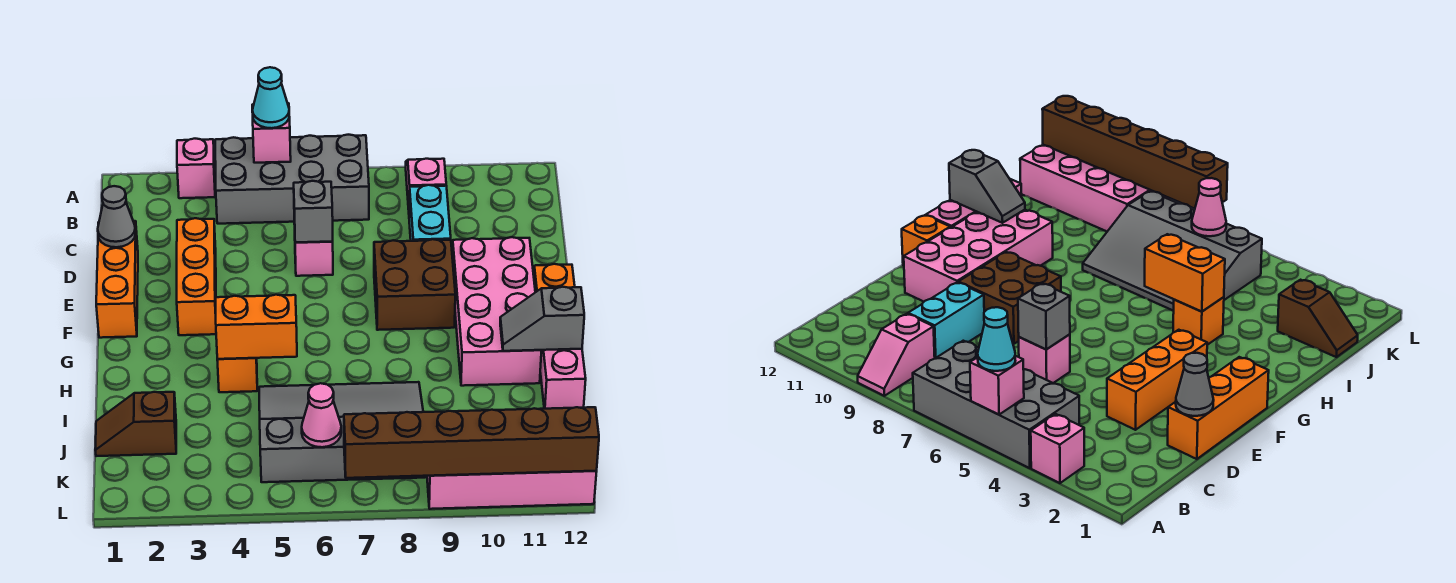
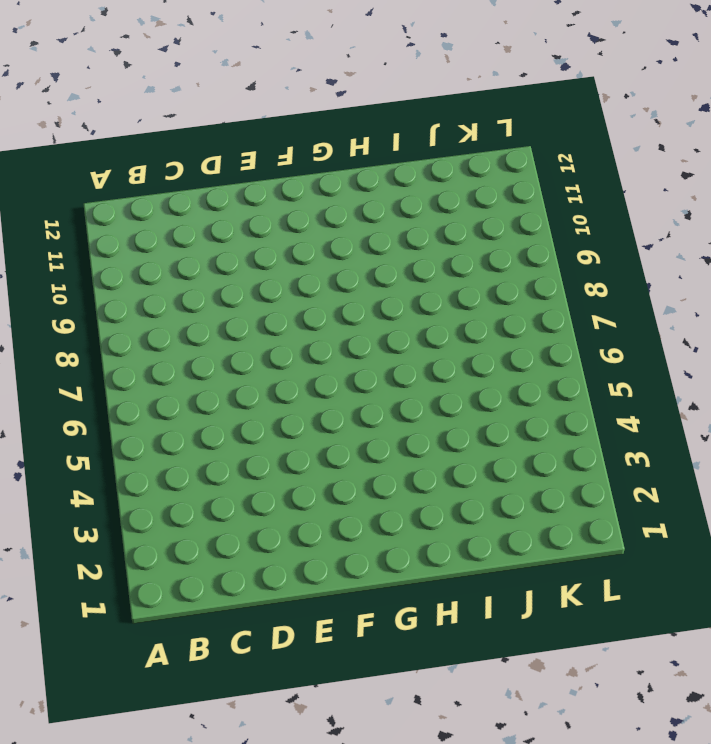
none -> pink 1x1 brick [177,139,215,198]
none -> grey 2x4 brick [215,135,369,224]
none -> pink 1x2 slope [406,159,446,210]

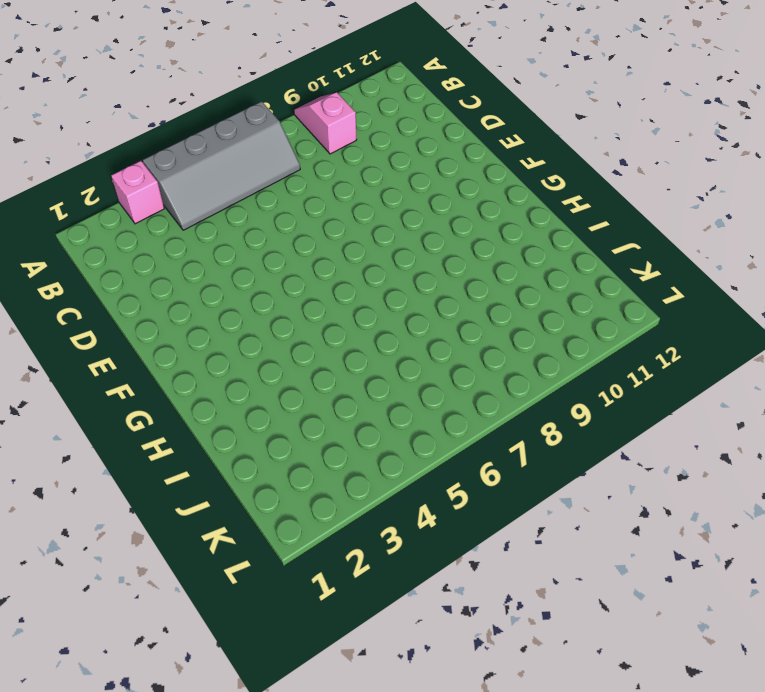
grey 2x4 slope [143,101,300,230] -> grey 2x4 brick [215,135,369,224]
none -> cyan 1x2 brick [409,185,451,241]
none -> orange 1x3 brick [96,221,138,338]
none -> orange 1x3 brick [177,218,216,335]

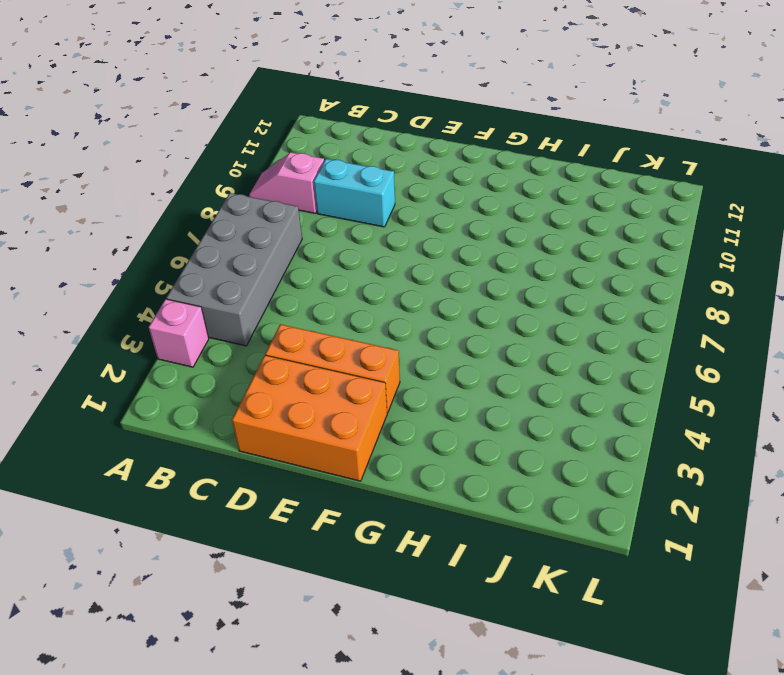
orange 2x3 brick [232,355,387,481] -> orange 1x3 brick [96,221,138,338]
none -> pink 1x1 brick [294,222,333,276]
none -> brown 2x2 brick [374,239,455,330]
none -> pink 2x4 brick [452,237,541,386]

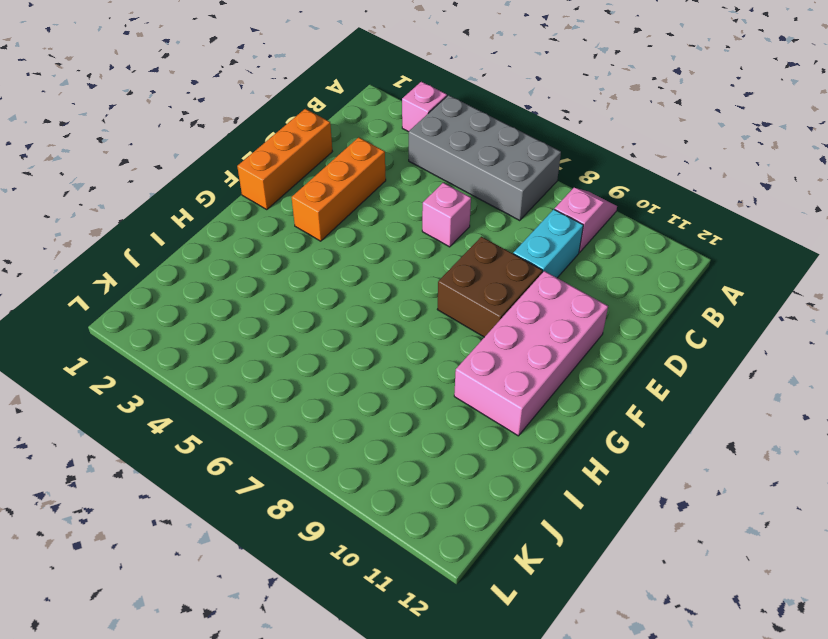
none -> orange 1x1 brick [534,264,575,292]
none -> pink 1x3 brick [540,349,586,409]
none -> orange 1x1 brick [217,358,257,392]

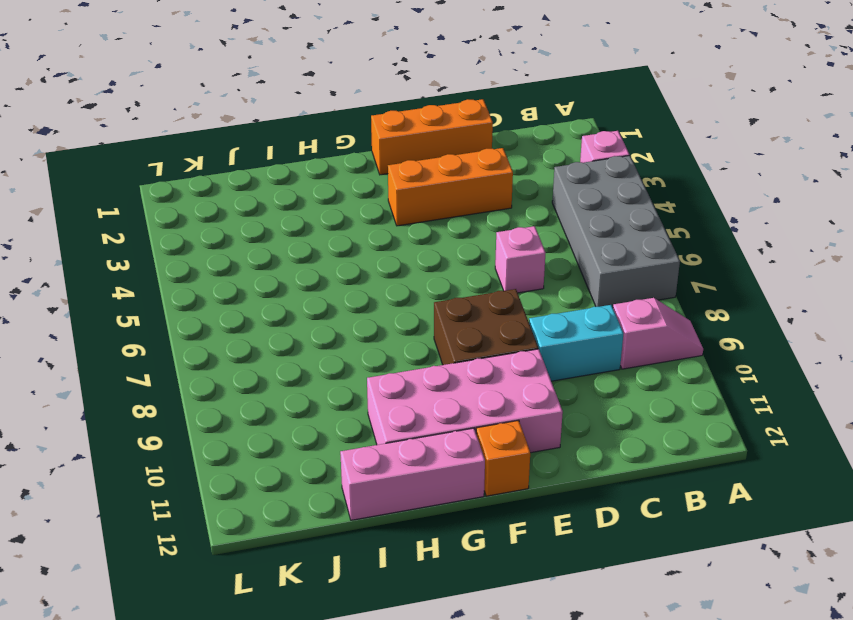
none -> orange 1x1 brick [217,358,257,392]
none -> grey 3x4 slope [259,382,425,482]
none -> brown 1x2 slope [95,392,176,456]

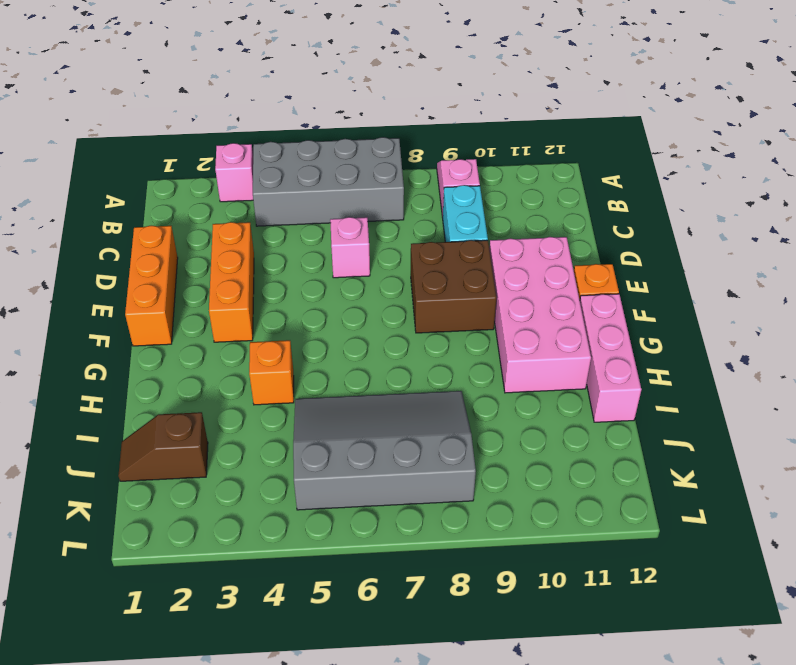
none -> pink 2x4 brick [427,471,597,509]
none -> pink 1x1 brick [252,103,291,163]
none -> grey 1x1 cone [98,186,136,247]

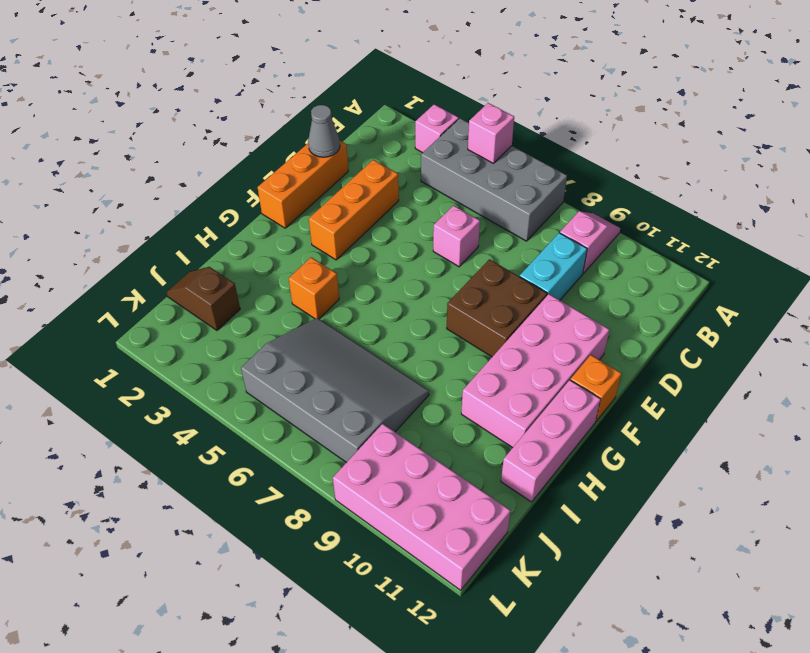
none -> grey 1x1 brick [294,181,333,242]
none -> orange 1x2 brick [216,295,297,359]
none -> grey 1x2 slope [500,287,584,351]

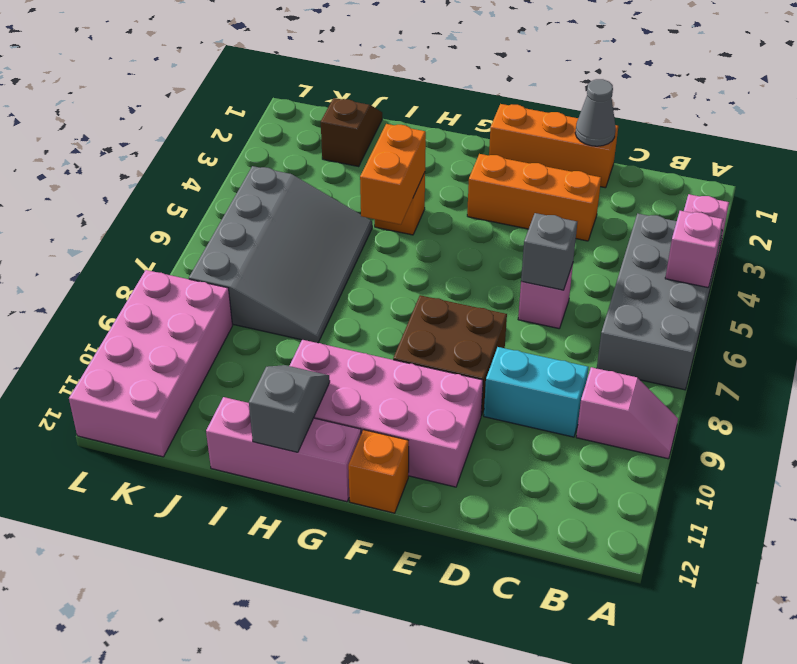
none -> pink 1x1 cone [302,383,341,447]
none -> brown 1x6 brick [344,407,599,478]
none -> cyan 1x1 cone [252,67,289,128]

